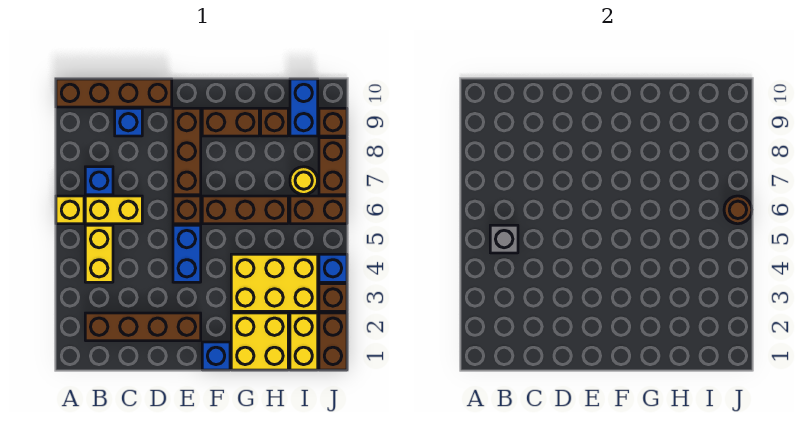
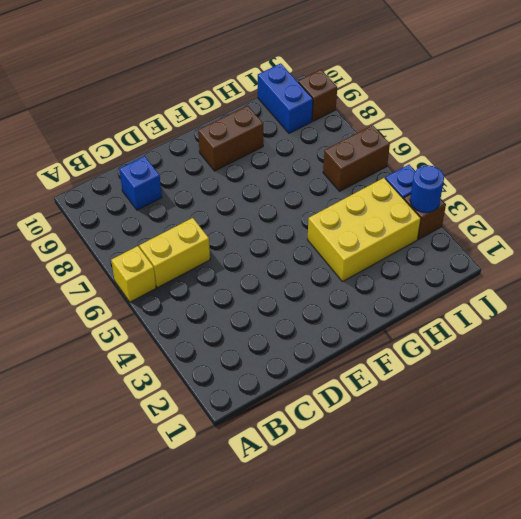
blue 1x1 round brick [410,165,444,213] -> none
none -> brown 1x4 brick [56,79,172,107]
none -> brown 1x4 brick [85,313,201,341]
none -> yellow 1x2 brick [85,225,113,282]

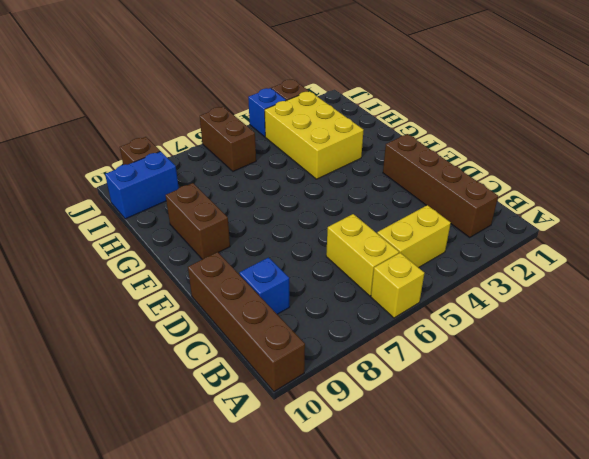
none -> blue 1x1 brick [85,167,113,195]
none -> blue 1x2 brick [173,225,201,282]
none -> brown 1x1 brick [173,196,201,224]

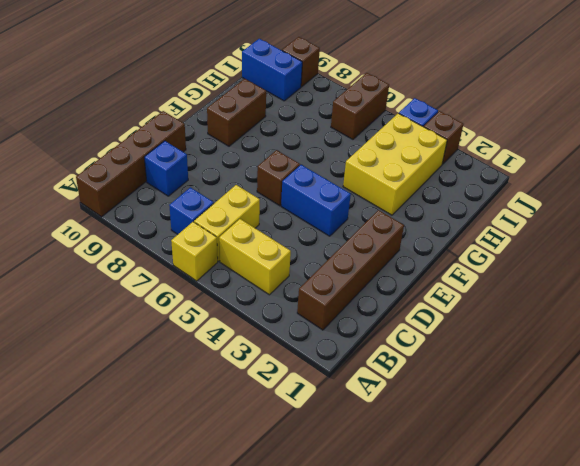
none -> brown 1x3 brick [173,108,201,195]
none -> blue 1x1 brick [202,342,230,370]
none -> brown 1x3 brick [202,196,288,224]

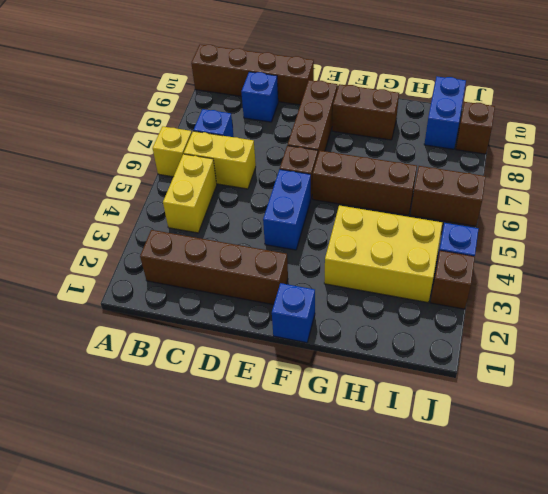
none -> yellow 2x2 brick [231,313,288,370]
none -> brown 1x1 brick [261,108,288,136]
none -> yellow 1x2 brick [290,313,318,370]

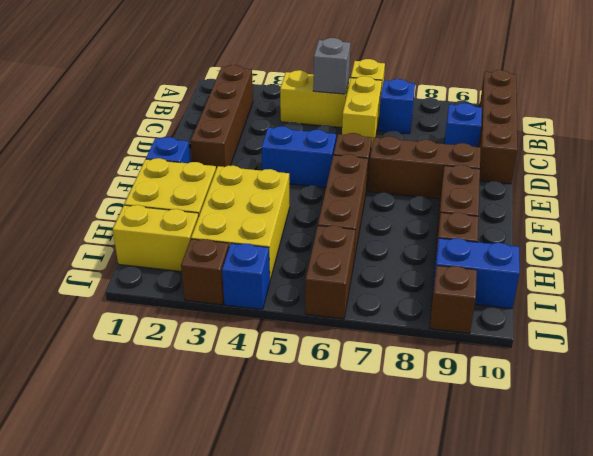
none -> yellow 1x1 round brick [290,167,318,195]
none -> brown 1x2 brick [319,313,347,370]
none -> brown 1x2 brick [319,138,347,195]

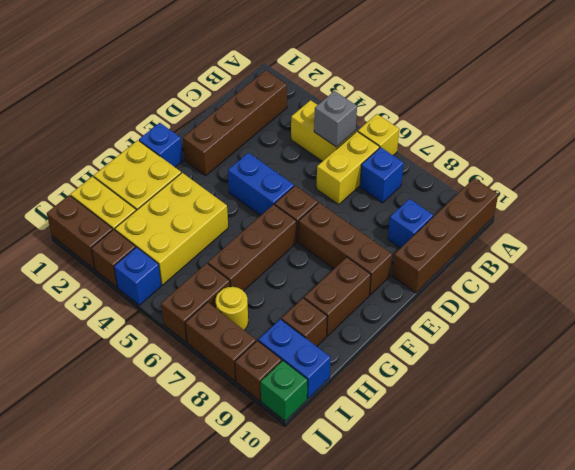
green 1x1 brick [260,361,308,421] -> none
none -> brown 1x1 round brick [724,196,752,224]

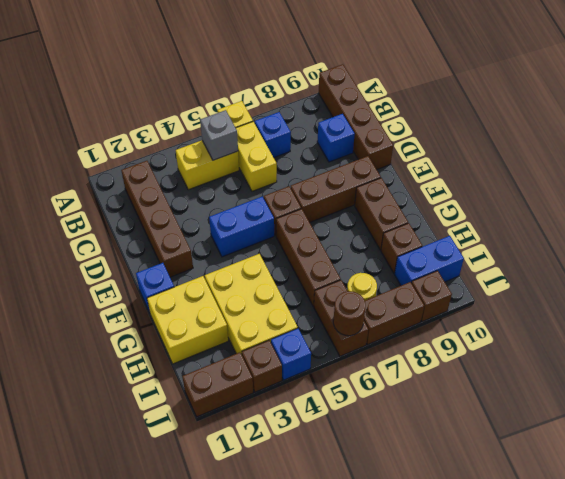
none -> yellow 1x2 brick [290,313,318,370]

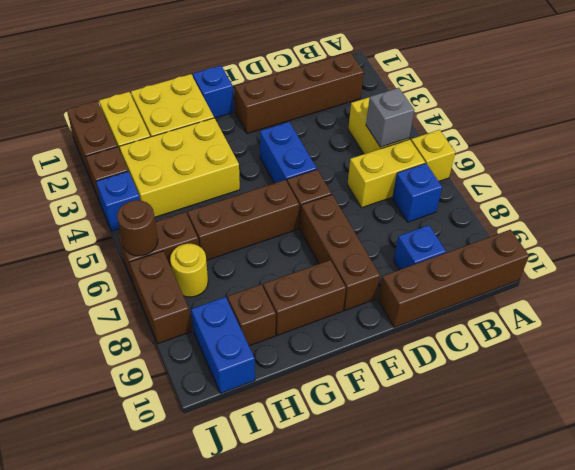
none -> brown 1x1 brick [319,108,347,136]

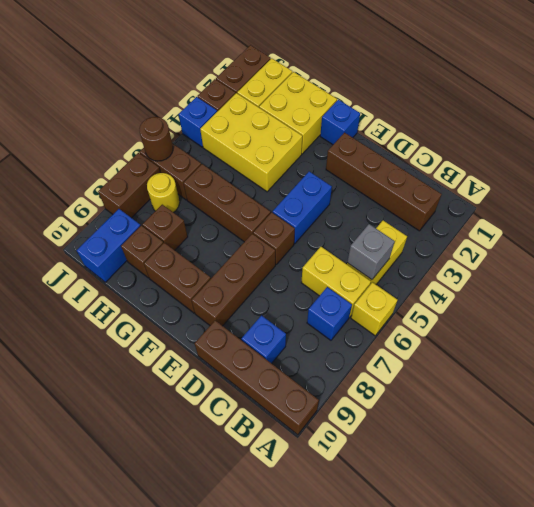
brown 1x1 brick [142,205,188,250] -> brown 1x1 brick moved to [319,108,347,136]

